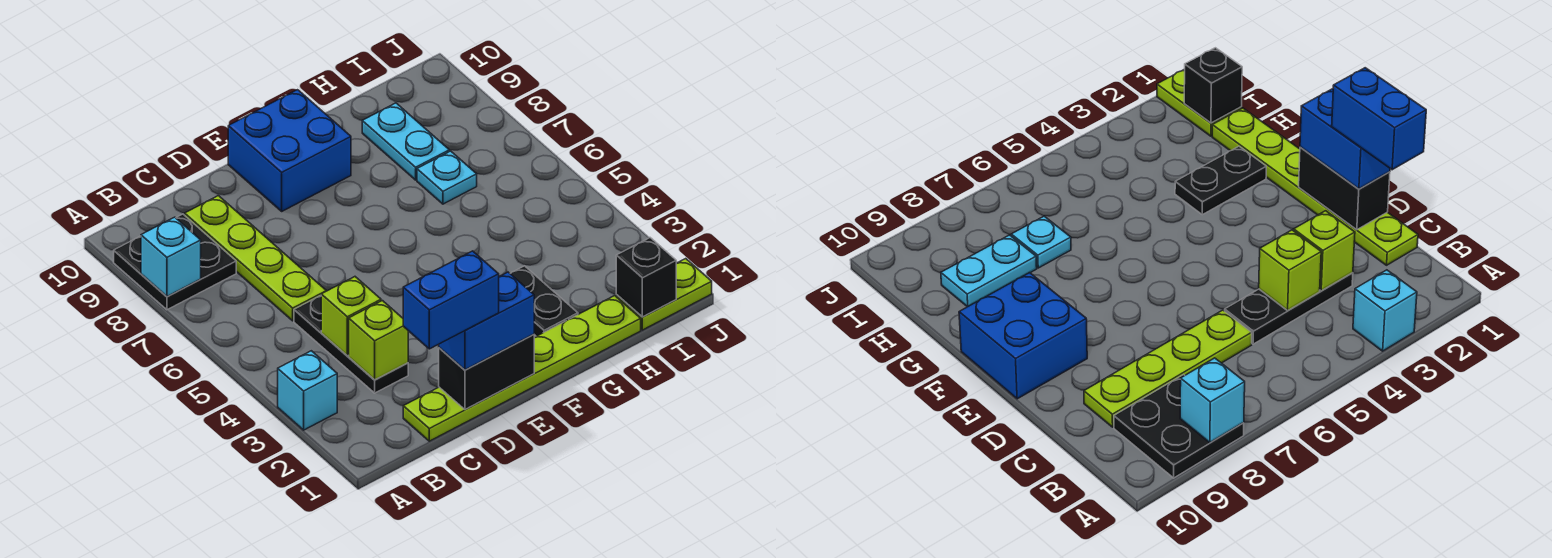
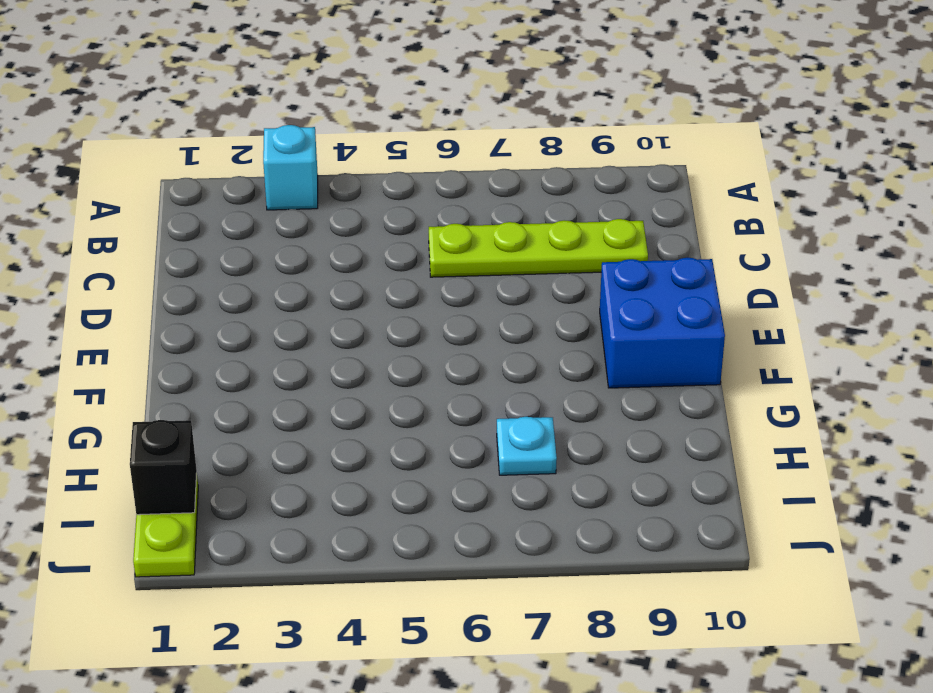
none -> black 2x2 plate [114,214,236,310]
none -> lime 1x6 plate [403,296,641,441]
none -> black 1x3 plate [294,296,408,393]

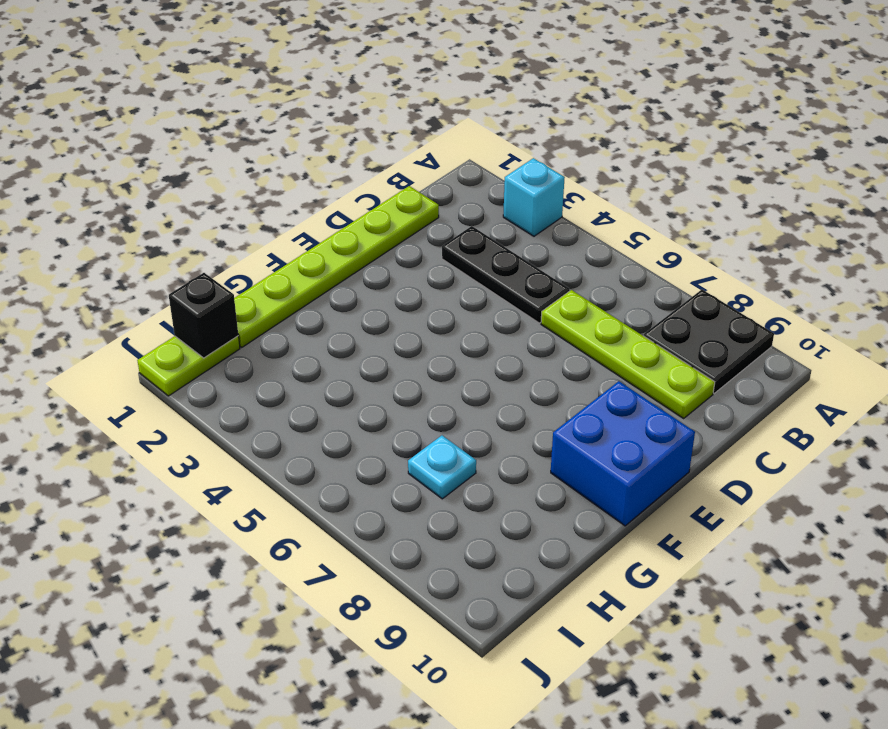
none -> black 1x2 plate [510,266,578,336]
none -> cyan 1x2 plate [362,103,449,180]
none -> cyan 1x1 brick [141,217,201,296]

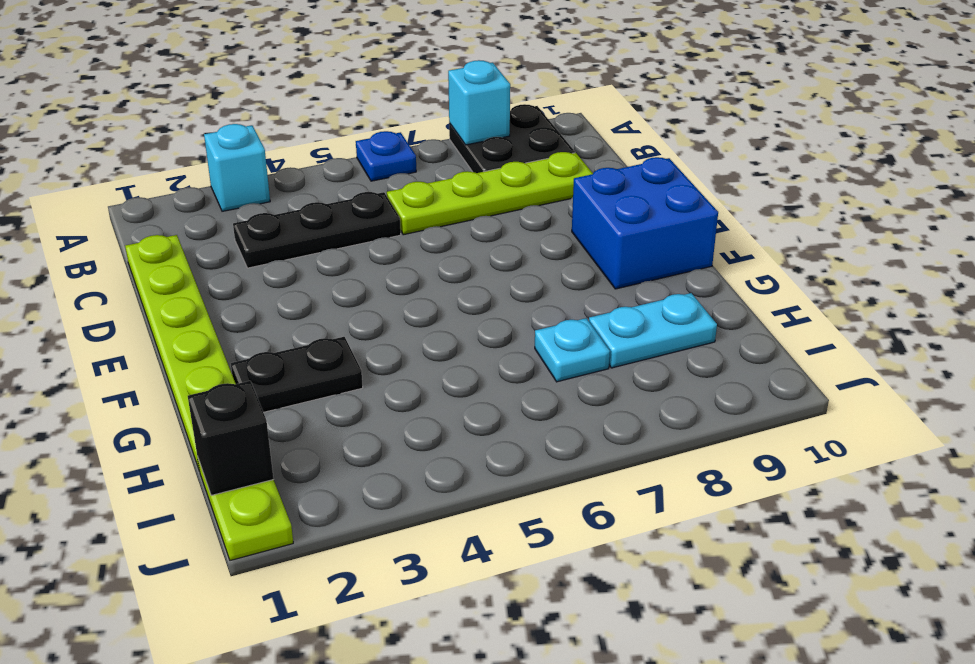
blue 1x1 plate [356,131,416,181] -> none
none -> lime 1x1 brick [349,301,408,380]
none -> lime 1x1 brick [321,277,381,356]
none -> black 1x2 brick [439,335,534,410]

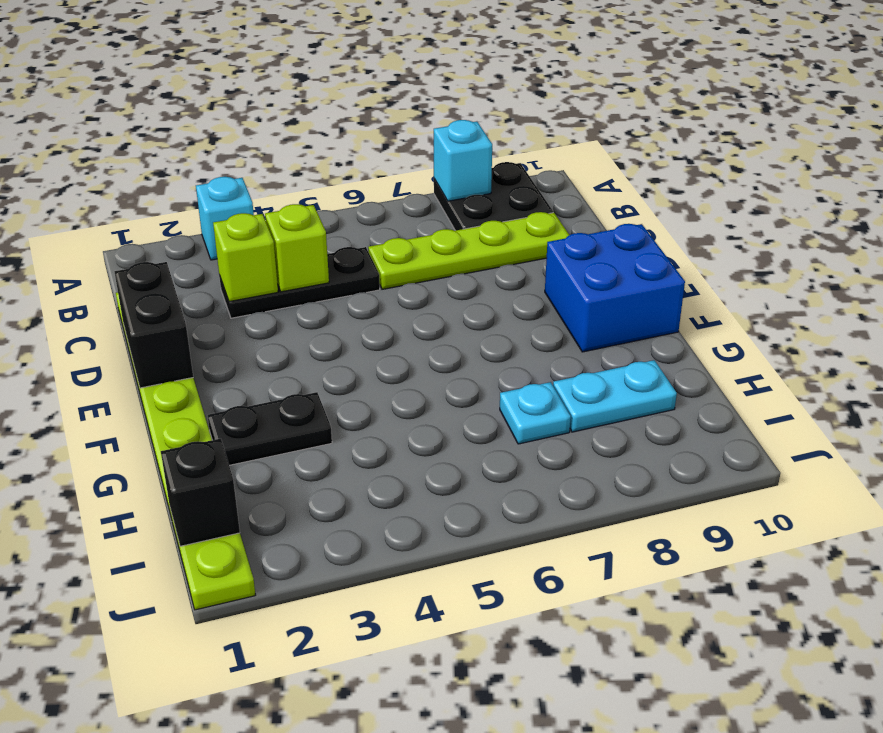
none -> blue 1x2 brick [439,272,534,370]
none -> blue 1x2 brick [403,251,499,349]

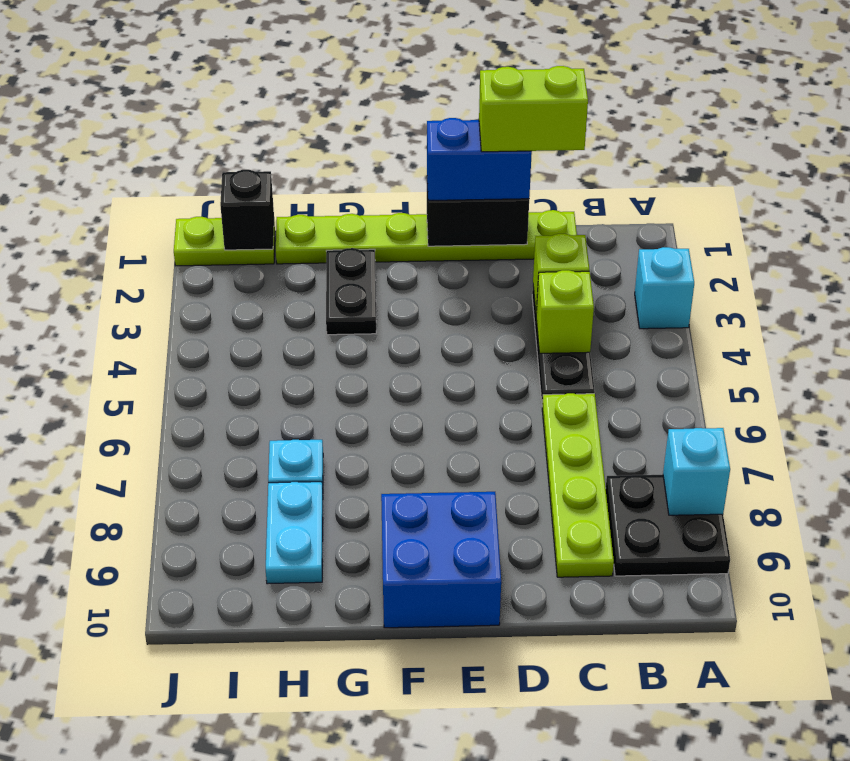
lime 1x2 brick [479,66,588,152] -> blue 1x2 brick [403,251,499,349]

